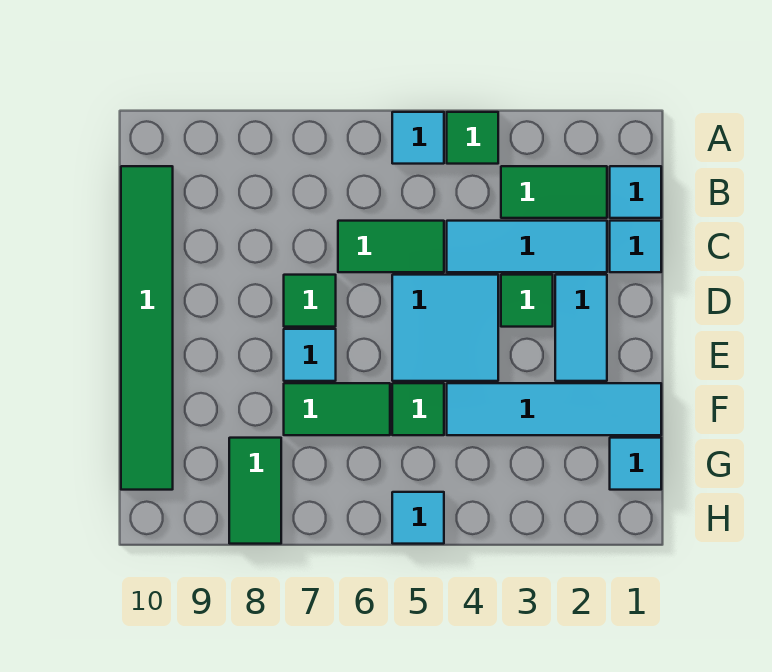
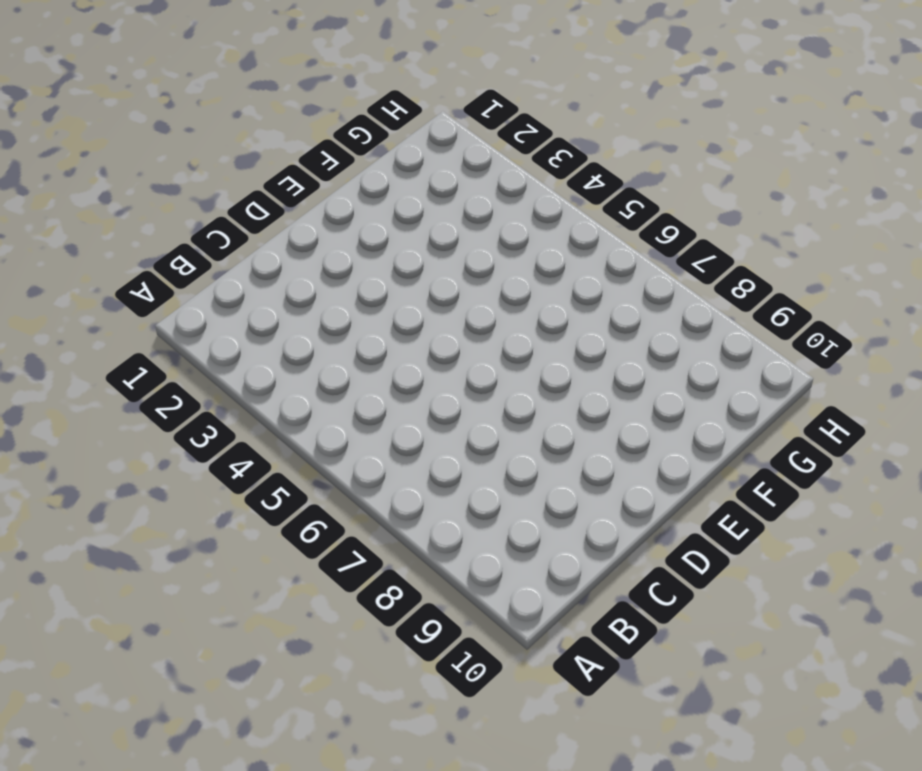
none -> green 1x1 tile [447,112,498,164]
none -> cyan 1x1 tile [392,112,444,164]
none -> cyan 1x1 tile [610,166,661,218]

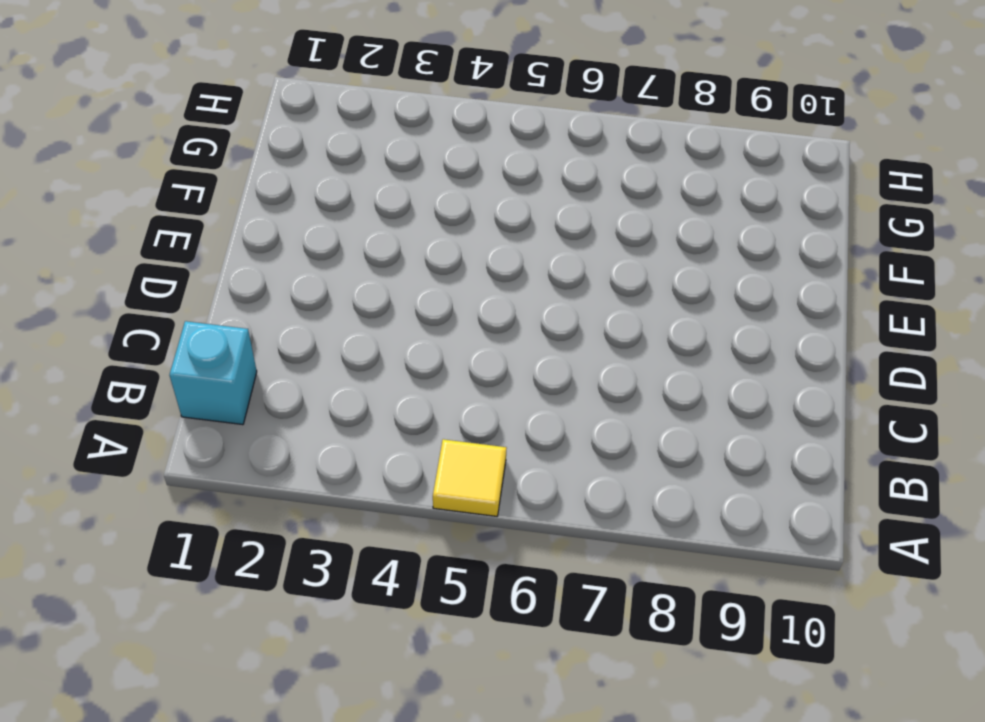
yellow 1x1 tile [433,439,506,516] -> cyan 1x1 tile [392,112,444,164]
cyan 1x1 brick [170,321,257,425] -> cyan 1x1 tile [610,166,661,218]
none -> green 1x1 tile [447,112,498,164]
none -> green 1x2 tile [501,166,607,218]
none -> green 1x6 tile [121,166,173,490]

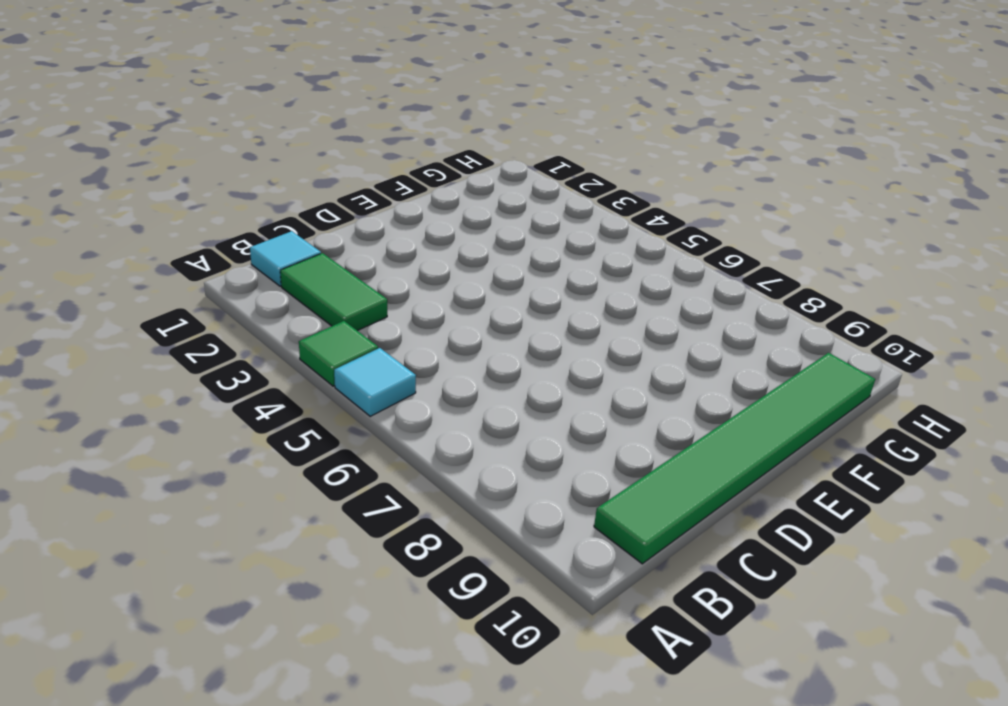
none -> cyan 1x1 tile [610,221,661,272]
none -> cyan 1x3 tile [447,221,607,272]
none -> green 1x2 tile [338,221,444,272]

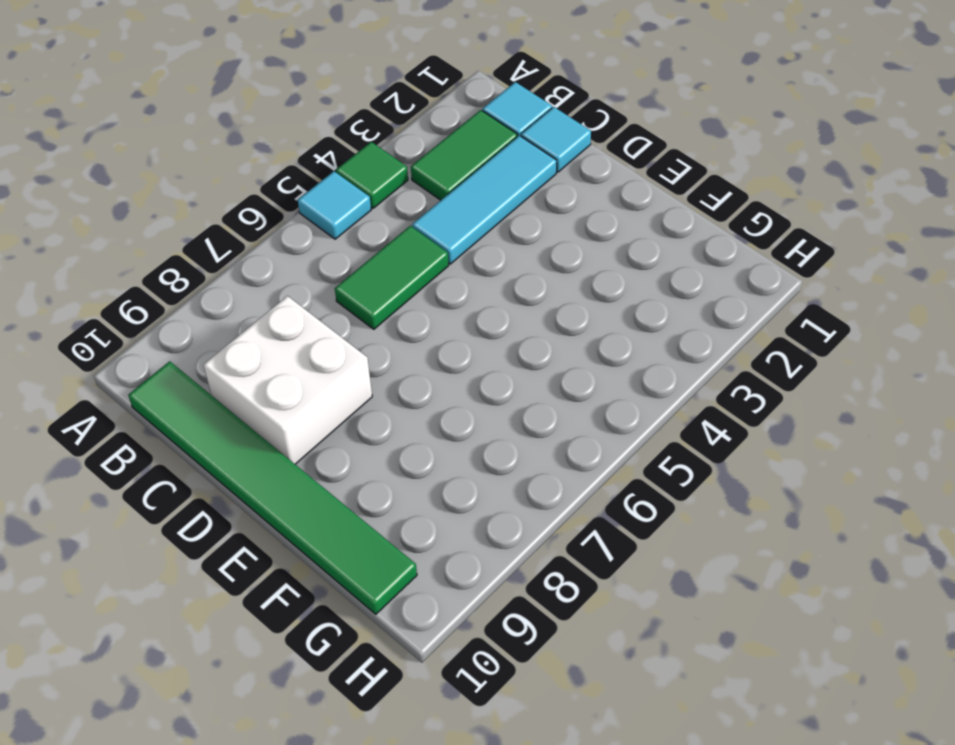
white 2x2 brick [203,296,372,464] -> none
none -> cyan 1x2 tile [555,275,607,381]
none -> green 1x1 tile [501,275,553,327]
none -> cyan 2x2 tile [392,275,498,381]

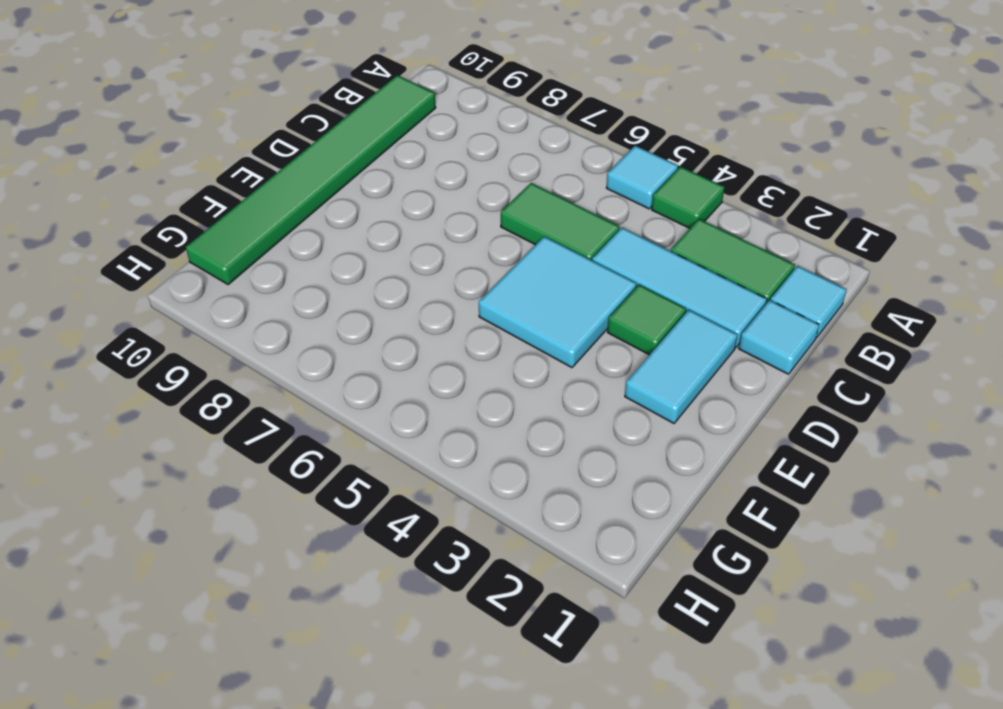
none -> green 1x1 tile [284,275,336,327]
none -> cyan 1x1 tile [284,329,336,381]
none -> cyan 1x4 tile [447,383,661,435]

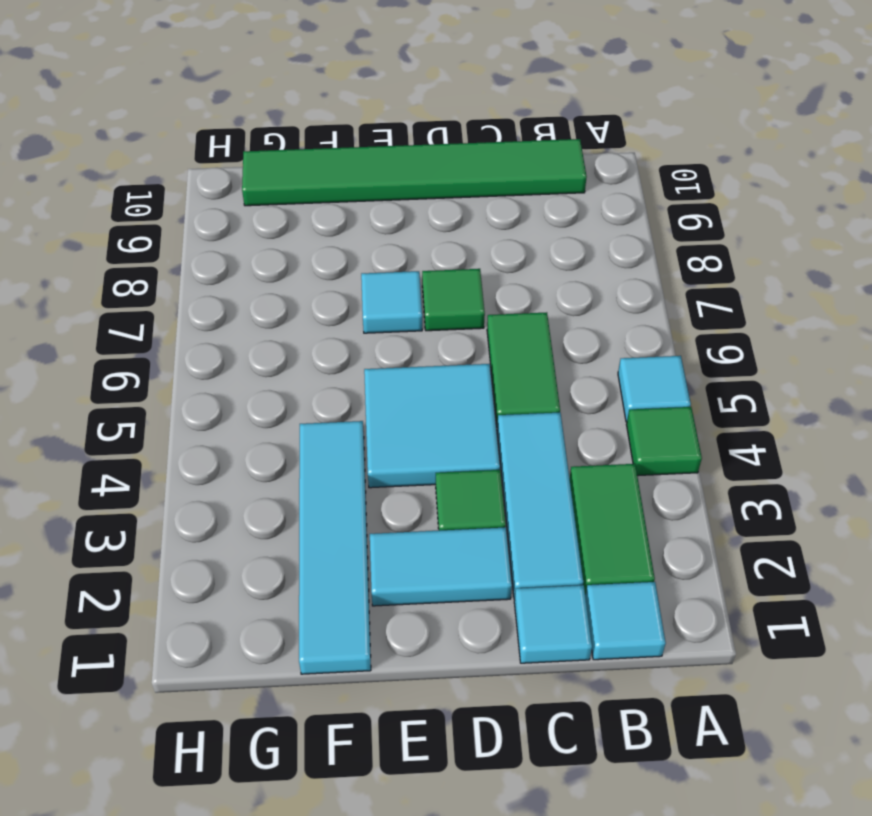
none -> green 1x1 tile [392,383,444,435]
none -> green 1x2 tile [284,383,390,435]
none -> cyan 1x1 tile [610,438,661,490]

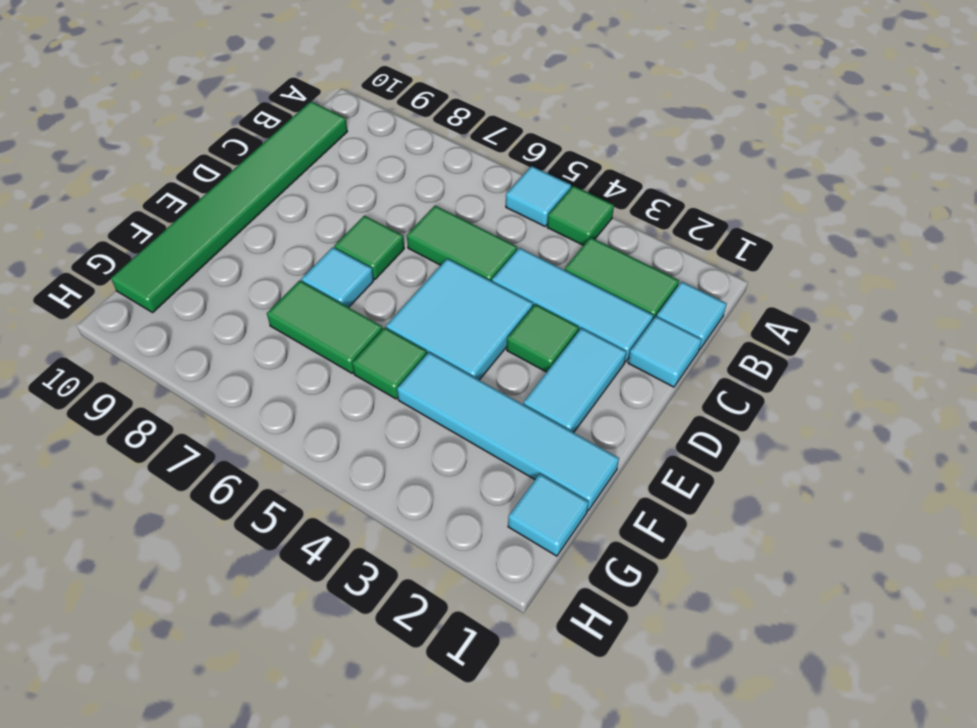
none -> green 1x2 tile [229,438,281,544]
none -> cyan 1x1 tile [392,492,444,544]

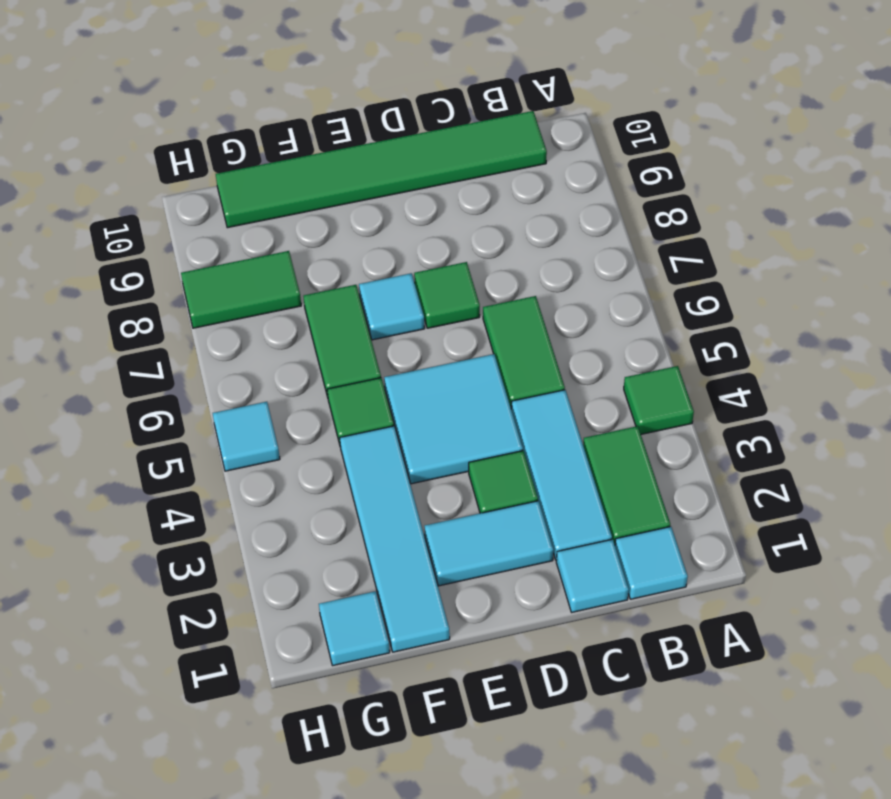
none -> cyan 1x1 tile [392,112,444,164]

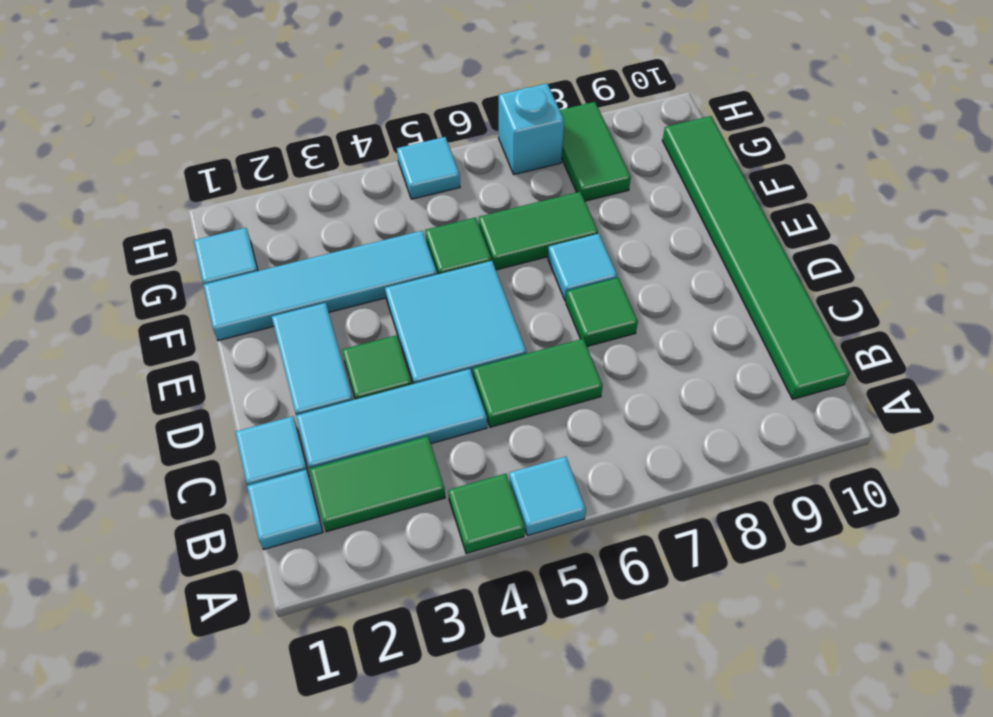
cyan 1x1 brick [498,84,564,174] -> none

